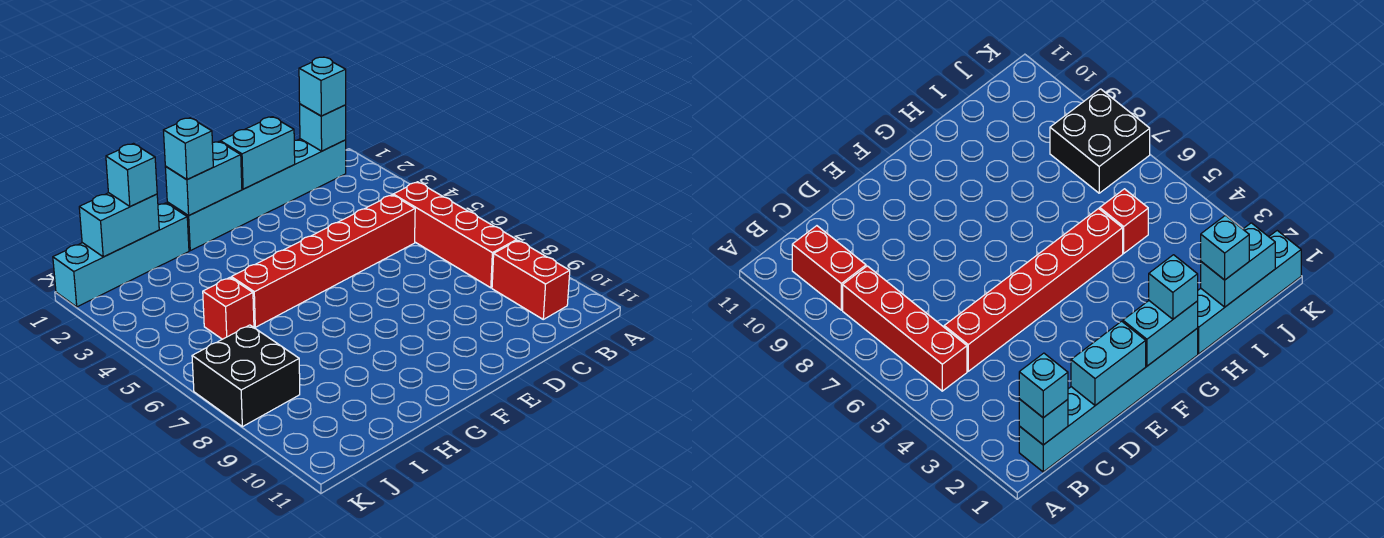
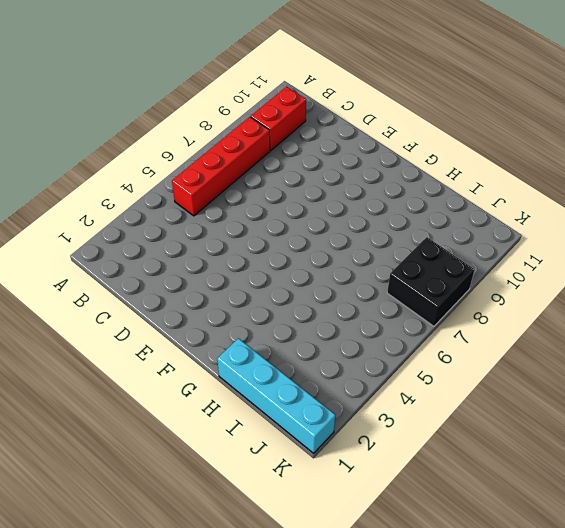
none -> cyan 1x6 brick [167,139,346,251]
none -> red 1x6 brick [231,195,415,327]
none -> red 1x1 brick [203,278,254,339]

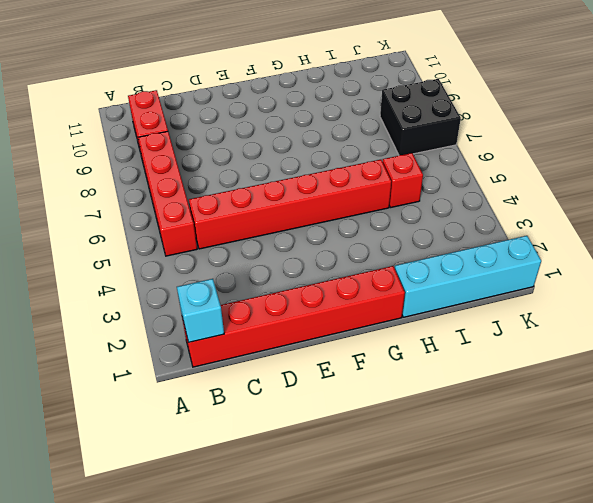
red 1x6 brick [182,266,405,367] -> cyan 1x6 brick [167,139,346,251]
none -> cyan 1x2 brick [220,117,295,189]
none -> cyan 1x2 brick [165,142,242,216]
none -> cyan 1x2 brick [79,193,159,257]

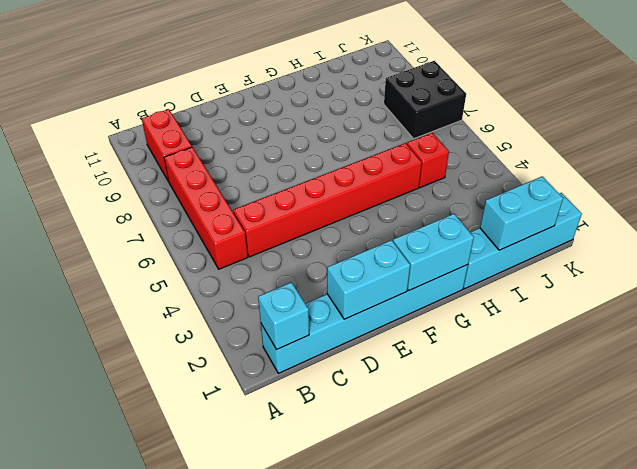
none -> cyan 1x1 brick [299,57,346,116]
none -> cyan 1x1 brick [163,118,213,180]
none -> cyan 1x1 brick [106,144,157,207]

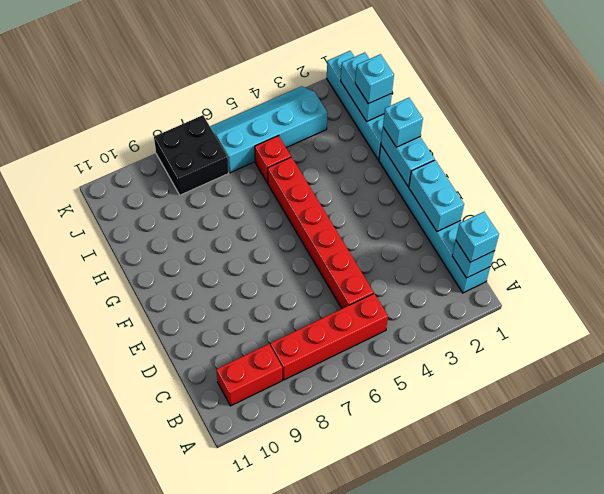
cyan 2x4 slope [210,86,327,173] -> none

